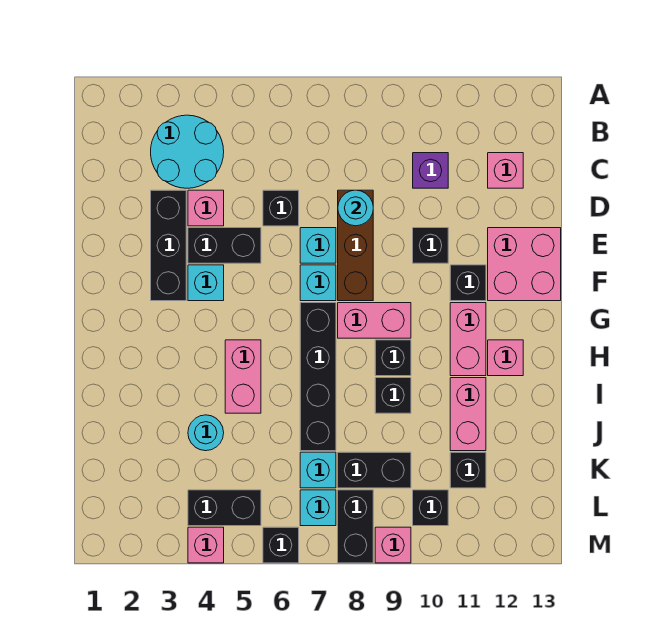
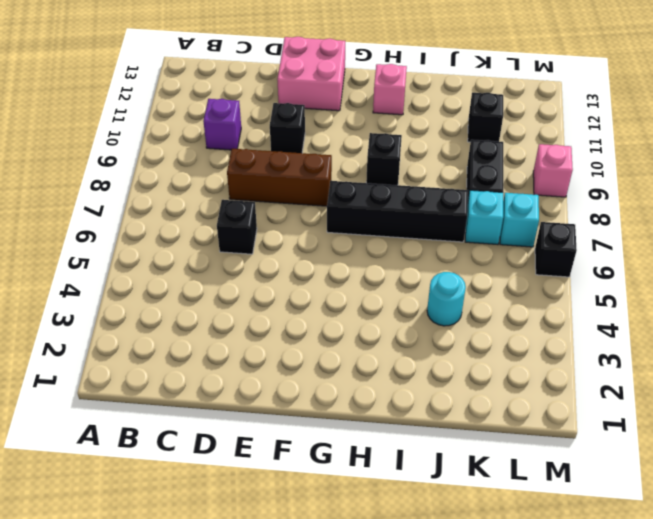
none -> cyan 2x2 round brick [151,115,224,188]
none -> pink 1x1 brick [488,153,523,188]
none -> black 1x3 brick [151,190,186,301]
none -> pink 1x1 brick [188,190,224,226]

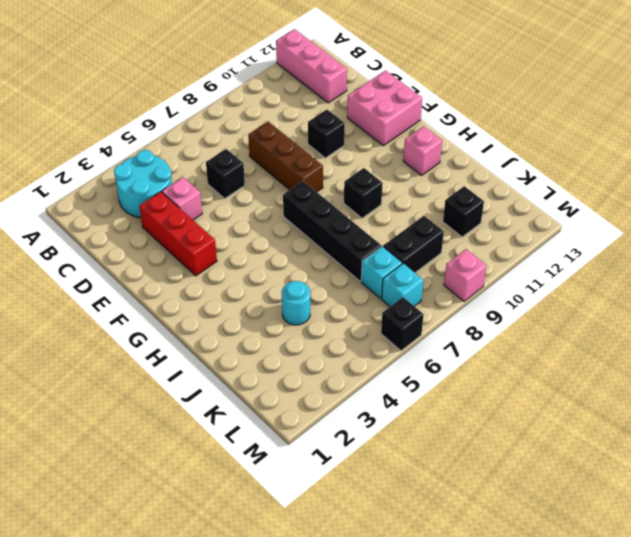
pink 1x3 brick [276,29,347,103] -> pink 1x1 brick [488,153,523,188]
red 1x3 brick [139,192,217,276] -> black 1x3 brick [151,190,186,301]
none -> purple 1x1 brick [413,153,448,188]
none -> black 1x2 brick [188,228,261,263]
none -> cyan 1x1 brick [300,228,336,263]
none -> cyan 1x1 brick [188,265,224,301]

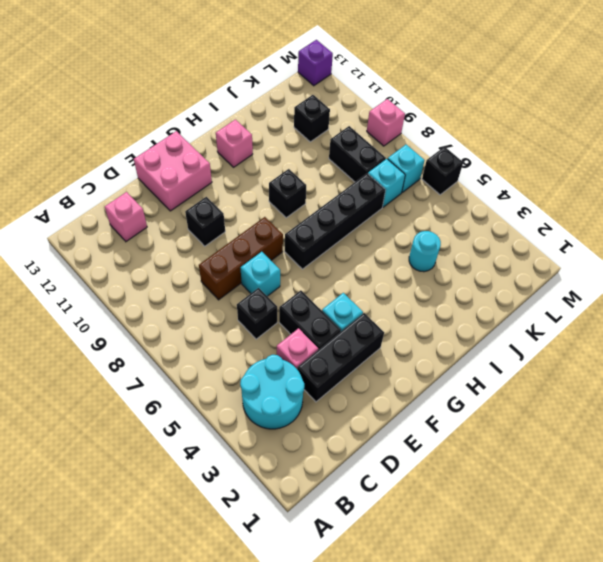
purple 1x1 brick [298,40,333,86] -> purple 1x1 brick moved to [413,153,448,188]
none -> cyan 1x1 brick [300,265,336,301]
none -> black 1x1 brick [450,265,486,301]
none -> pink 1x2 brick [338,303,411,338]
none -> pink 1x2 brick [450,303,486,376]

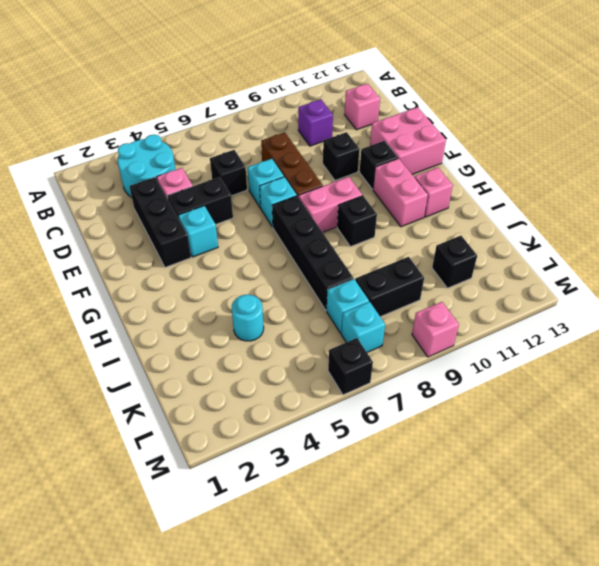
none -> pink 1x2 brick [225,340,261,413]
none -> black 1x1 brick [375,378,411,413]
none -> pink 1x2 brick [450,378,486,451]
none -> black 1x2 brick [188,490,261,526]

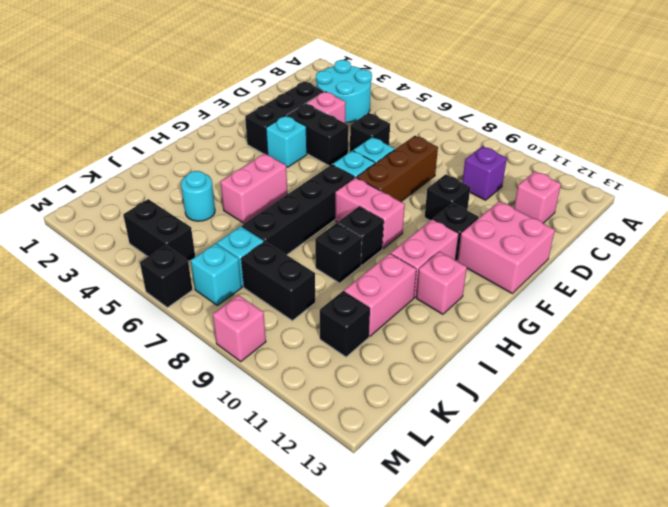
none -> black 1x2 brick [338,490,373,563]
none -> black 1x1 brick [413,490,448,526]
none -> pink 1x1 brick [188,527,224,563]
none -> cyan 1x1 round brick [338,190,373,226]

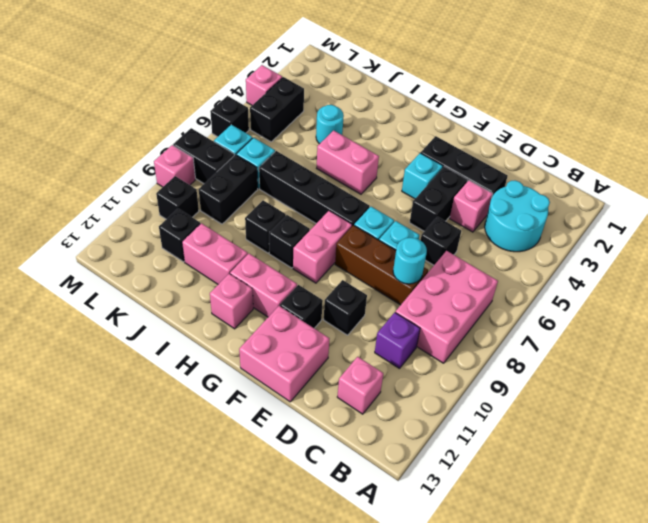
pink 2x3 brick [395,251,498,363] -> none

